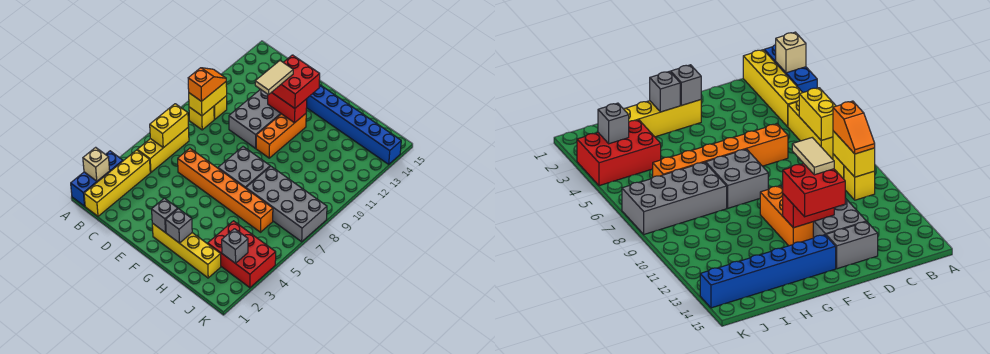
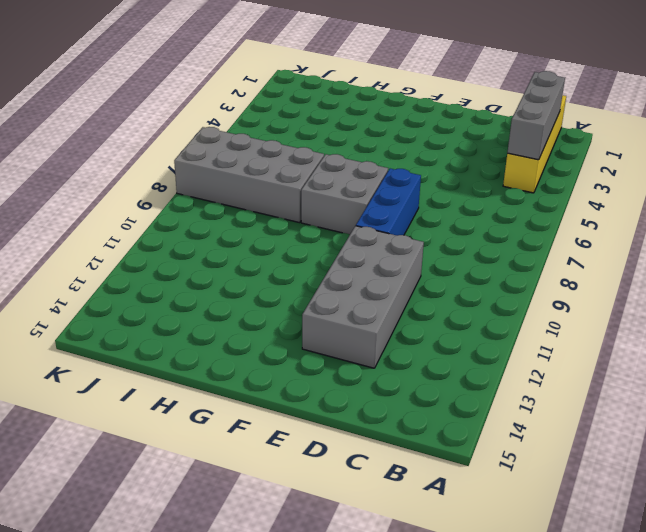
grey 1x3 brick [507,71,565,160] -> none
blue 1x3 brick [356,169,421,235] -> blue 1x3 brick moved to [71,151,123,206]
none -> yellow 1x3 brick [138,127,189,172]
none -> yellow 1x1 brick [189,106,214,130]
none -> yellow 1x1 brick [214,96,227,119]

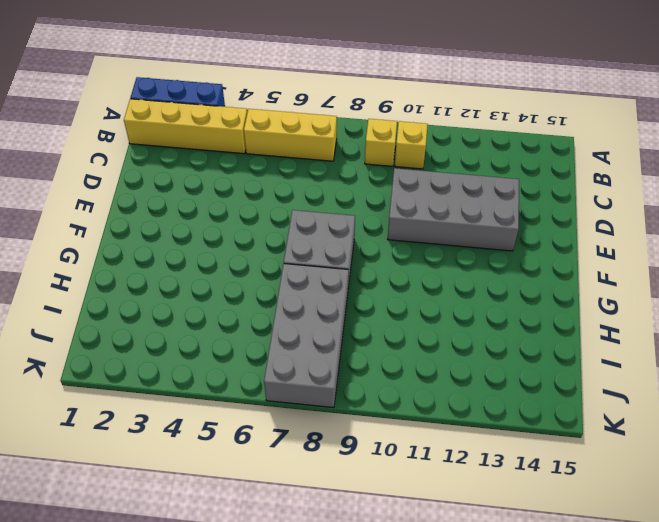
none -> orange 1x6 brick [178,148,273,232]
none -> grey 1x2 brick [826,222,878,269]
none -> yellow 1x4 brick [152,223,221,278]

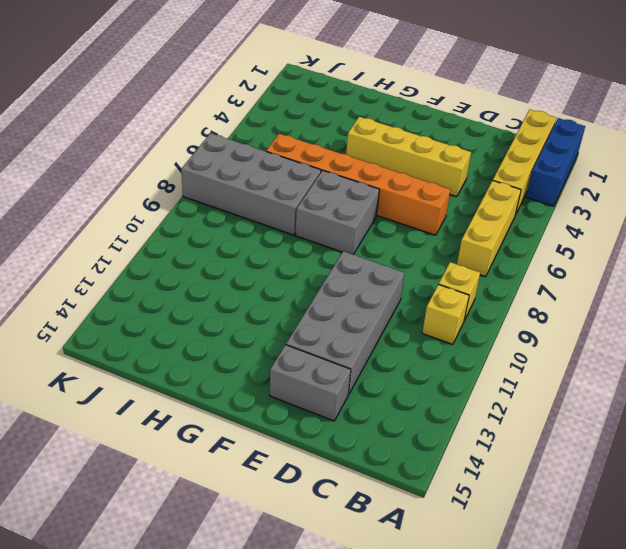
yellow 1x4 brick [346,117,471,197] -> yellow 1x4 brick moved to [152,223,221,278]
none -> orange 1x3 brick [256,114,306,158]
none -> blue 1x6 brick [307,84,401,164]
none -> red 2x3 brick [208,221,276,288]

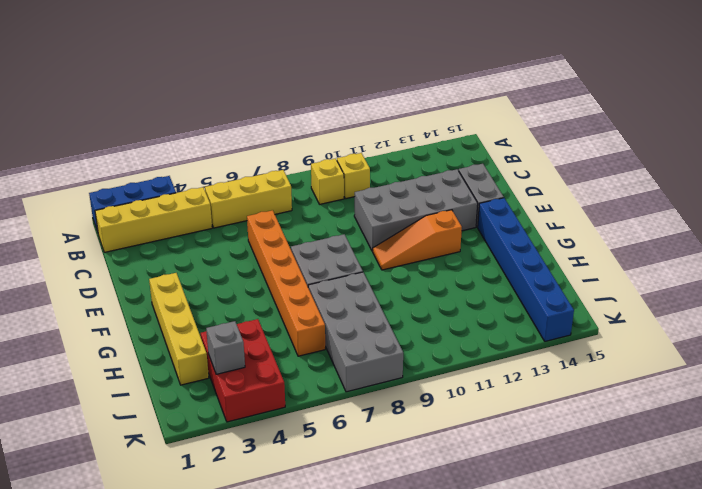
orange 1x3 slope [372,210,462,270] -> orange 1x3 brick [256,114,306,158]
none -> tan 1x1 brick [83,147,110,181]
none -> yellow 1x2 brick [150,104,188,148]
none -> yellow 1x2 brick [189,82,227,116]

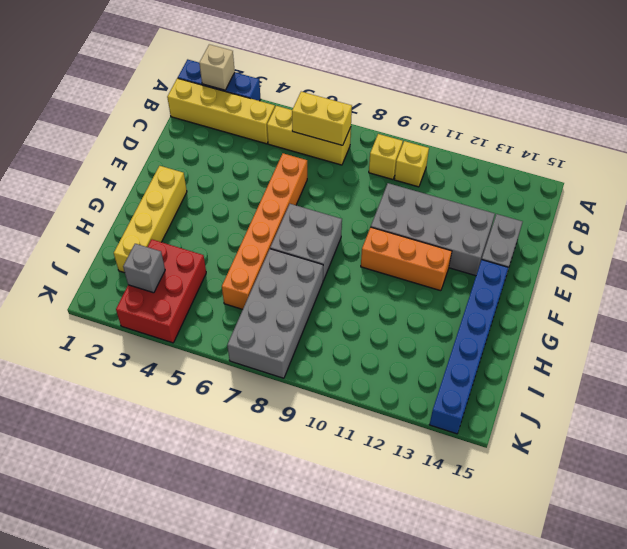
none -> yellow 1x2 brick [189,82,227,116]
none -> red 1x2 brick [268,92,307,123]
none -> grey 1x1 brick [152,198,178,233]

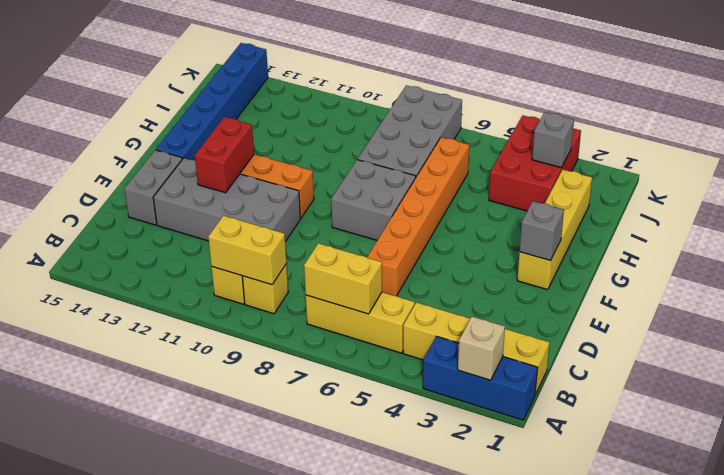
none -> grey 1x1 brick [166,209,192,243]
none -> orange 1x2 slope [188,68,226,101]
none -> red 2x2 brick [272,55,320,108]

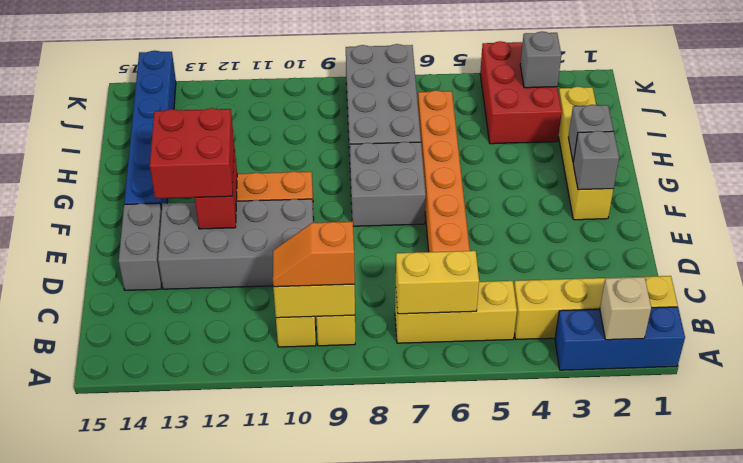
none -> tan 1x2 tile [255,61,293,95]

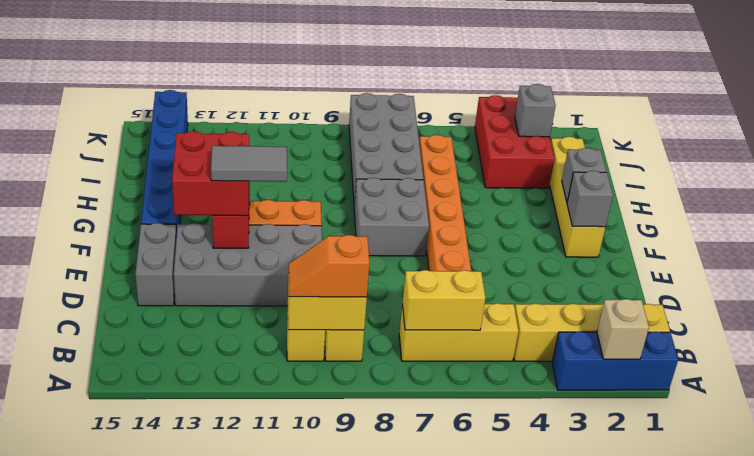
grey 1x2 tile [211,146,287,182] -> tan 1x2 tile [255,61,293,95]

